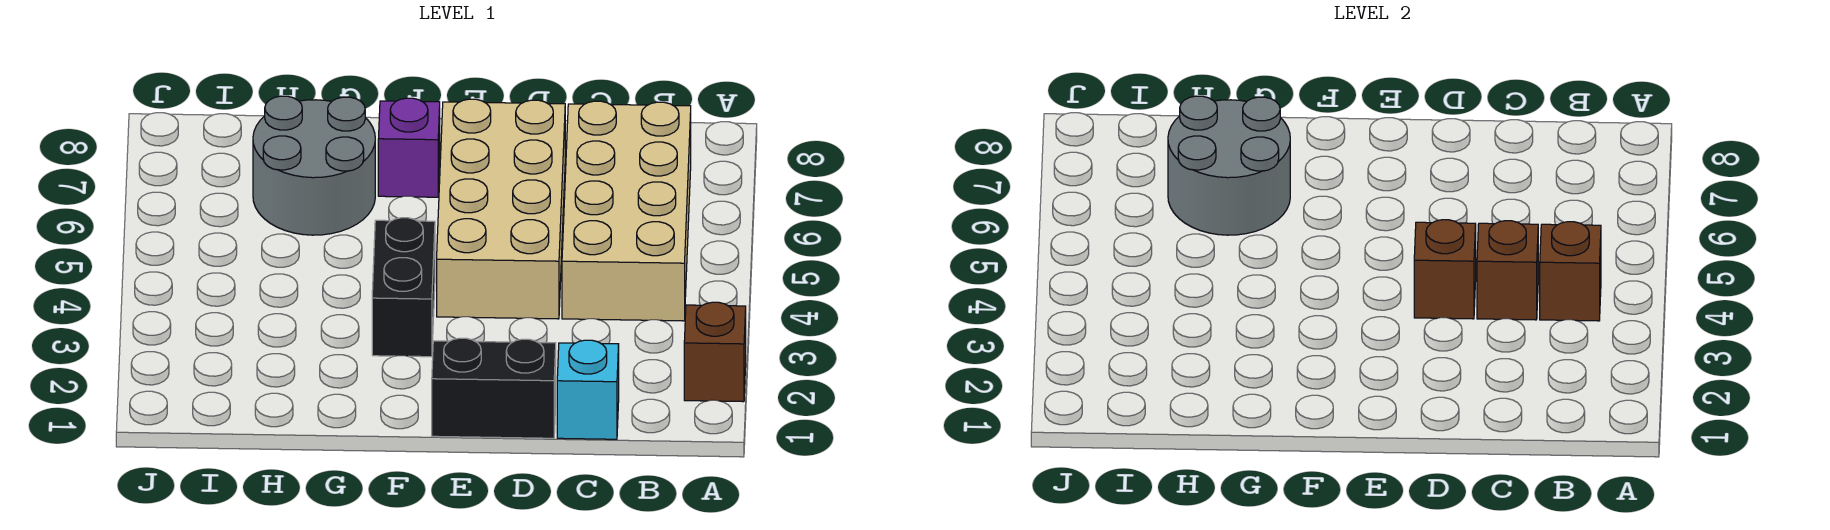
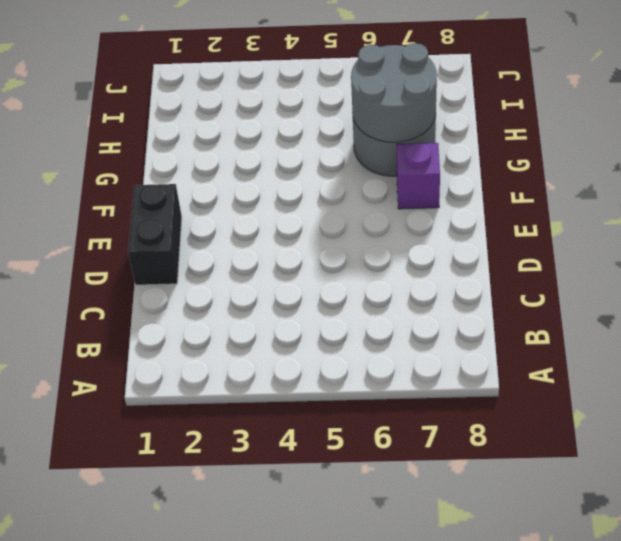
none -> brown 1x1 brick [684,302,746,402]
none -> tan 2x4 brick [562,101,691,321]
none -> cyan 1x1 brick [557,340,619,439]

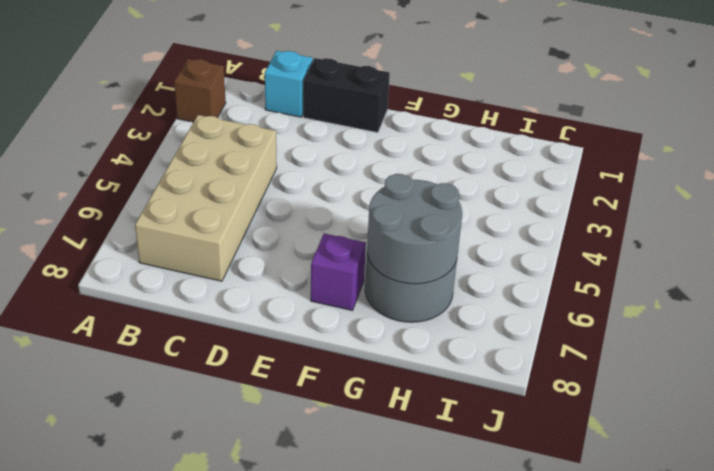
none -> tan 2x4 brick [437,99,565,319]
none -> black 1x2 brick [372,218,435,357]
none -> brown 1x1 brick [1540,222,1601,321]

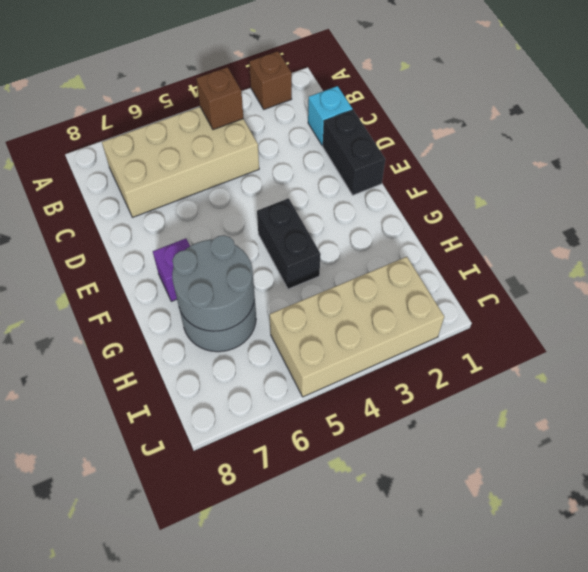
black 1x2 brick [257,198,321,289] -> black 1x2 brick turned to [372,218,435,357]
tan 2x4 brick [270,257,444,397] -> tan 2x4 brick moved to [437,99,565,319]
none -> brown 1x1 brick [1477,221,1538,320]
none -> brown 1x1 brick [1414,220,1476,319]

